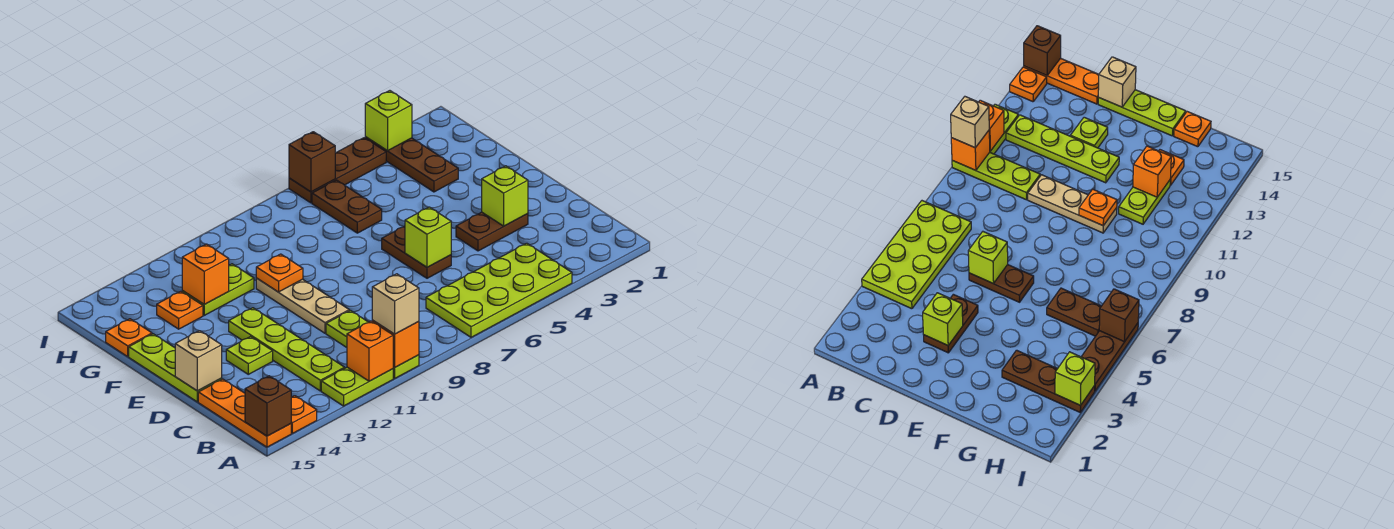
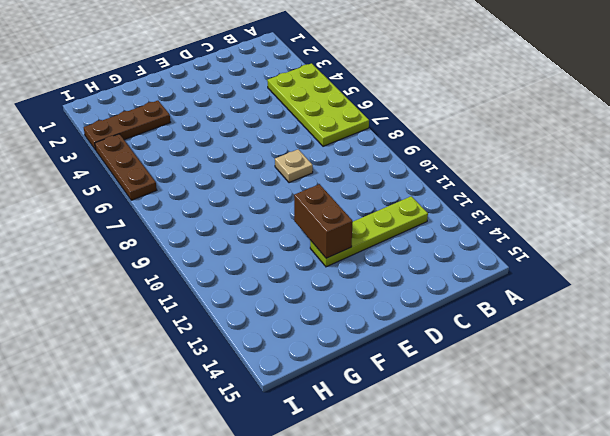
tan 1x1 plate [275,149,313,183] -> none
brown 1x2 brick [294,184,353,258] -> none
none -> lime 1x3 plate [326,310,419,378]
none -> lime 1x2 plate [321,367,393,406]
none -> orange 1x1 plate [291,396,317,433]

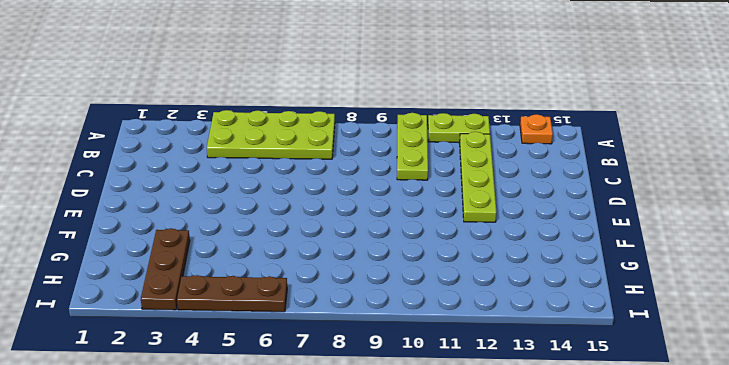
none -> orange 1x3 plate [198,379,291,447]
none -> brown 1x2 plate [456,212,528,251]
none -> brown 1x2 plate [382,226,451,278]

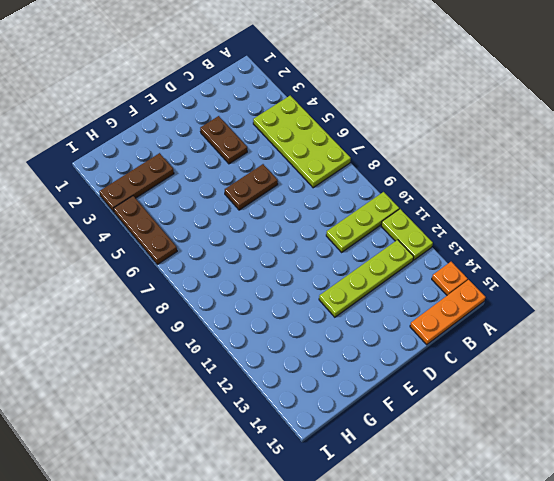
none -> tan 1x3 plate [256,278,349,333]
none -> lime 1x1 plate [226,337,273,374]
none -> lime 1x3 plate [129,334,222,402]

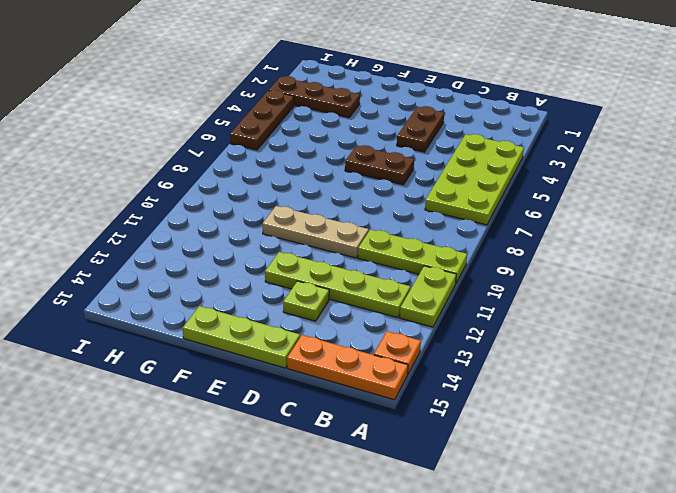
none -> brown 1x2 plate [312,180,382,233]
none -> lime 1x2 plate [182,264,254,315]
none -> orange 1x1 plate [157,291,203,329]

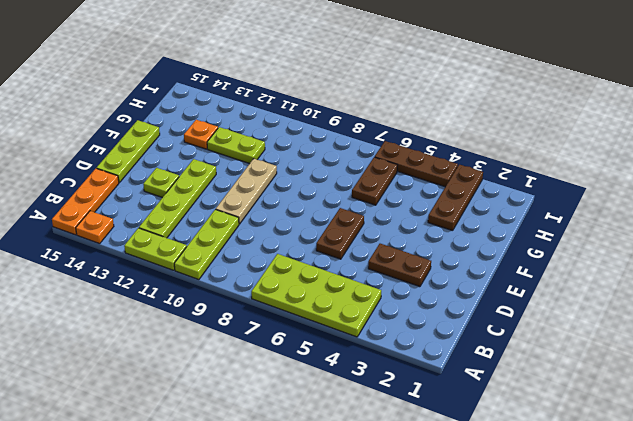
none -> orange 1x1 plate [106,319,152,356]
none -> orange 1x1 brick [372,320,419,368]
none -> orange 1x1 brick [347,321,393,381]

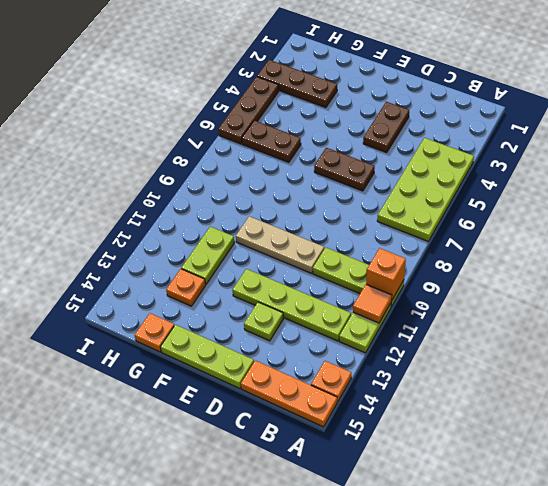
orange 1x1 tile [353,284,392,323] -> orange 1x1 brick [347,321,393,381]
none -> brown 1x1 brick [245,376,291,436]
none -> lime 1x1 brick [482,166,528,226]
none -> lime 1x1 brick [405,207,451,267]

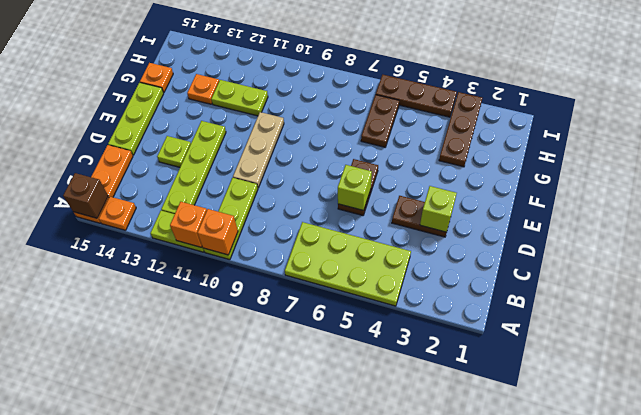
none -> tan 1x1 brick [175,331,222,391]
none -> orange 1x1 plate [256,254,303,292]
none -> orange 1x1 brick [182,244,229,304]

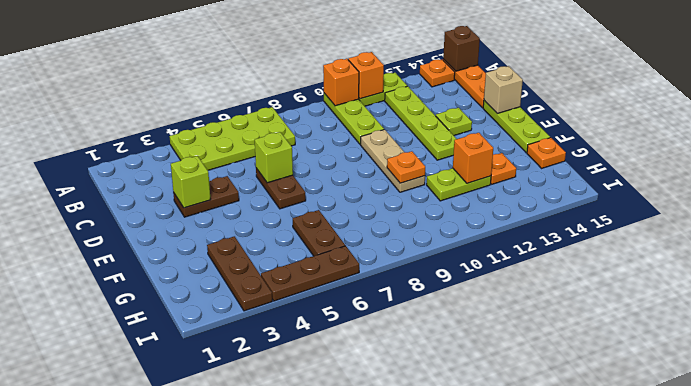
none -> lime 1x1 brick [365,91,412,151]
none -> brown 1x1 brick [289,132,335,192]
none -> tan 1x1 brick [372,274,419,334]

